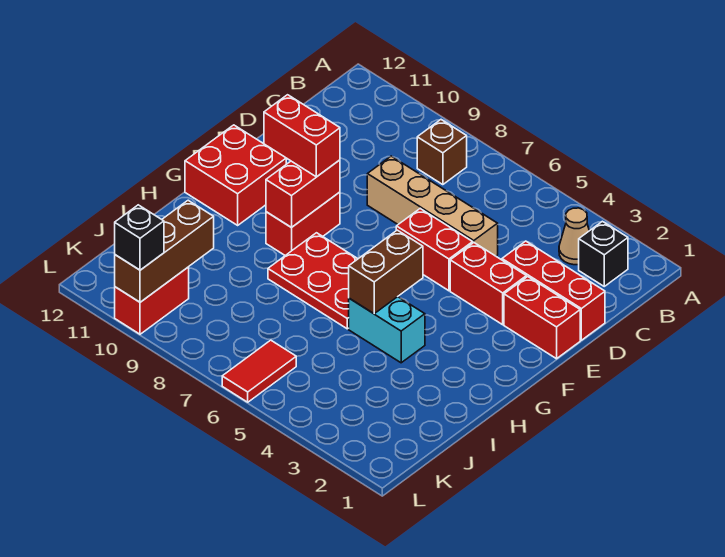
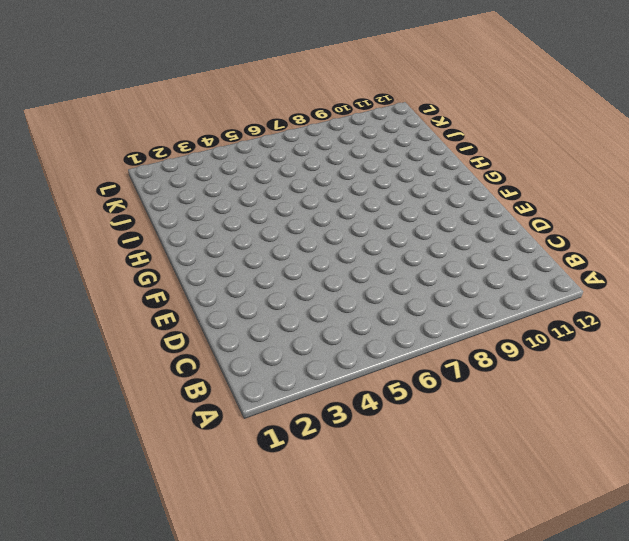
none -> black 1x1 brick [579,221,628,286]
none -> tan 1x1 cone [559,208,589,265]
none -> brown 1x1 brick [417,120,467,185]

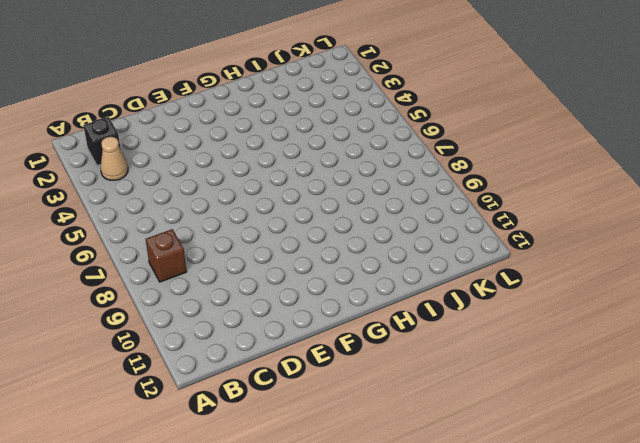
none -> red 1x3 brick [502,241,605,340]
none -> tan 1x4 brick [367,156,498,256]
none -> red 1x2 brick [504,277,580,359]

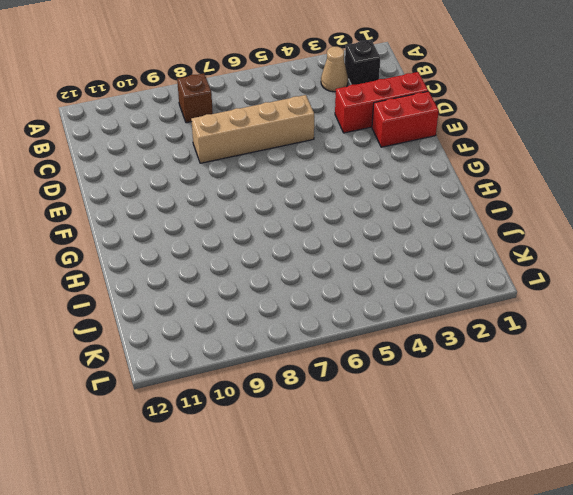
none -> red 1x2 brick [450,243,526,325]
none -> red 1x2 brick [396,209,473,291]
none -> red 1x2 brick [266,192,340,255]

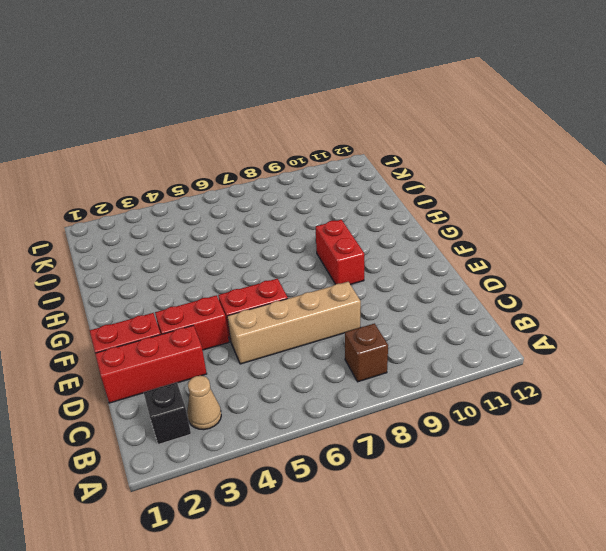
none -> red 2x2 brick [185,125,286,225]
none -> red 2x3 plate [268,233,357,329]
none -> cyan 1x2 brick [349,297,425,363]

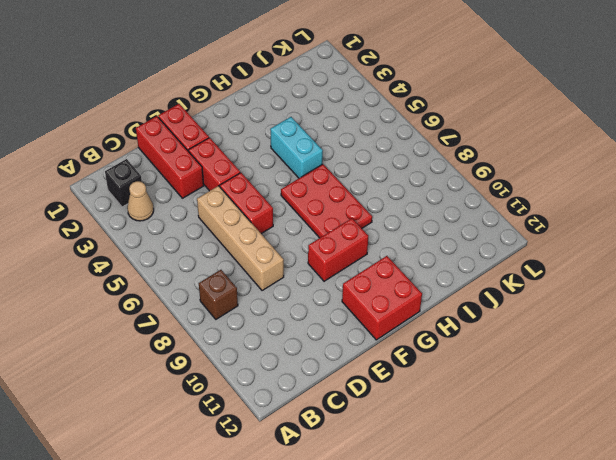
none -> red 1x2 tile [222,340,296,402]
none -> red 1x2 brick [115,267,189,334]
none -> red 1x2 brick [266,160,340,228]

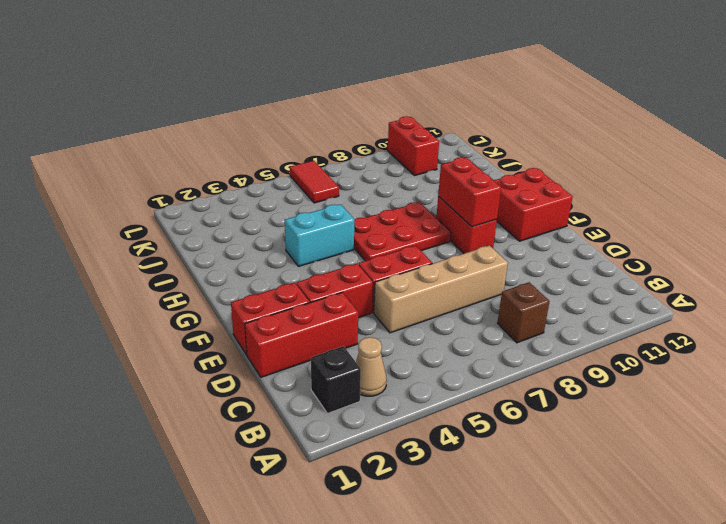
none -> brown 1x2 brick [349,230,423,314]
none -> brown 1x3 brick [115,200,214,302]
none -> red 1x2 brick [264,95,340,177]

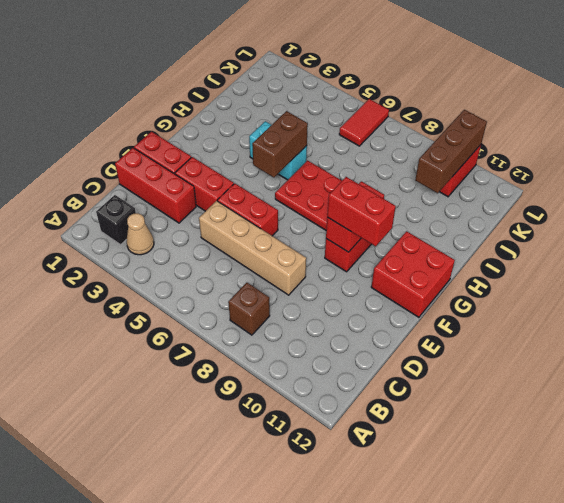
none -> black 1x1 brick [115,205,164,270]

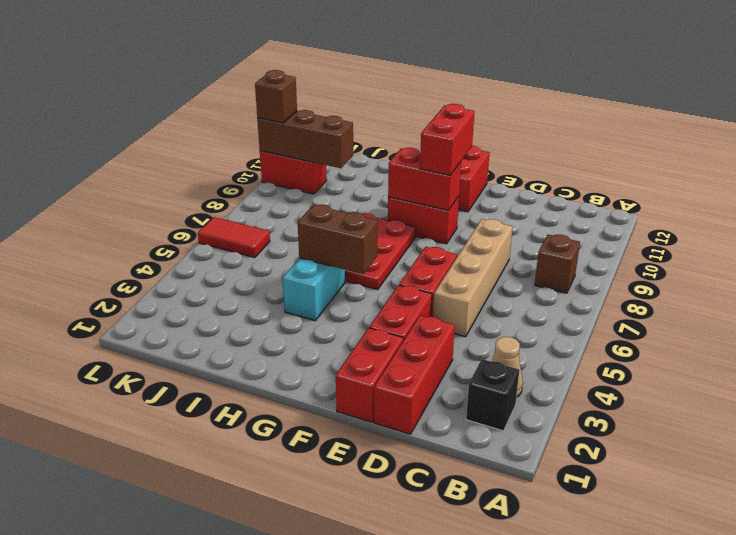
brown 1x1 brick [255,70,297,123] -> black 1x1 brick [115,205,164,270]

